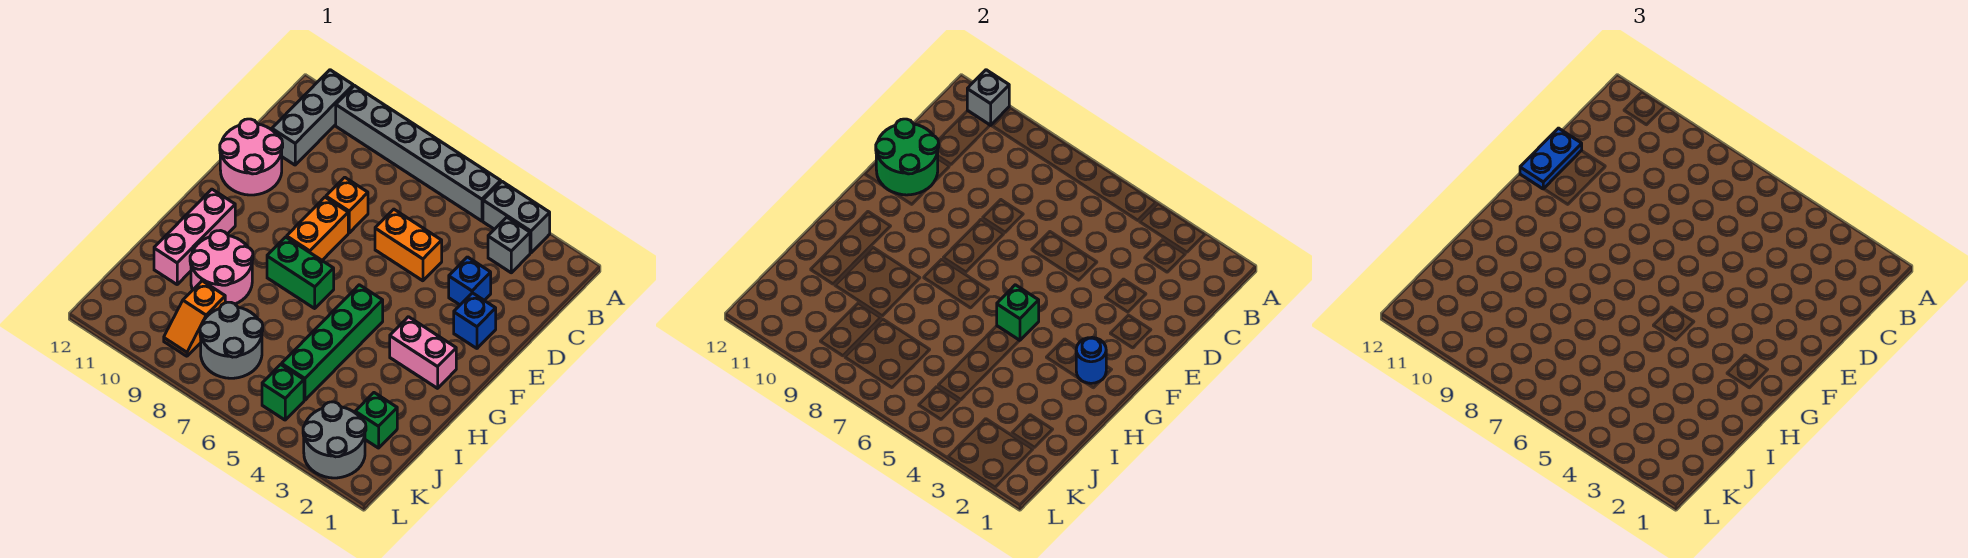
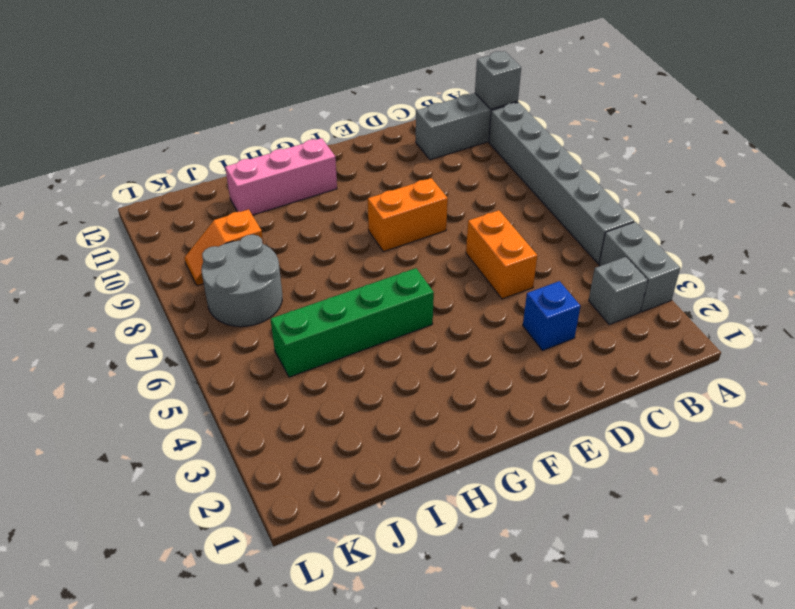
none -> orange 1x1 brick [326,177,368,233]
none -> pink 2x2 round brick [220,119,283,195]
none -> blue 1x1 brick [454,293,496,348]

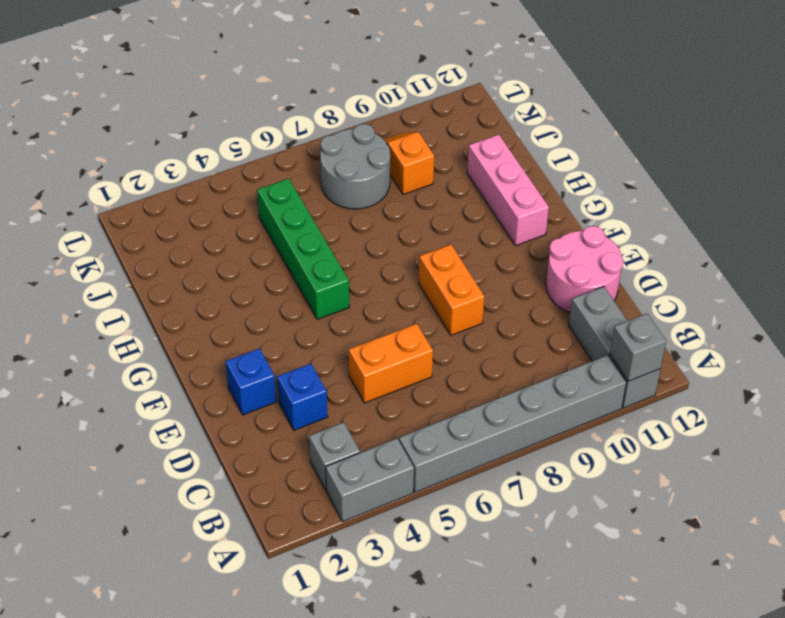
none -> orange 1x1 brick [326,177,368,233]
none -> pink 1x2 brick [390,317,456,388]
none -> green 1x2 brick [267,237,334,308]

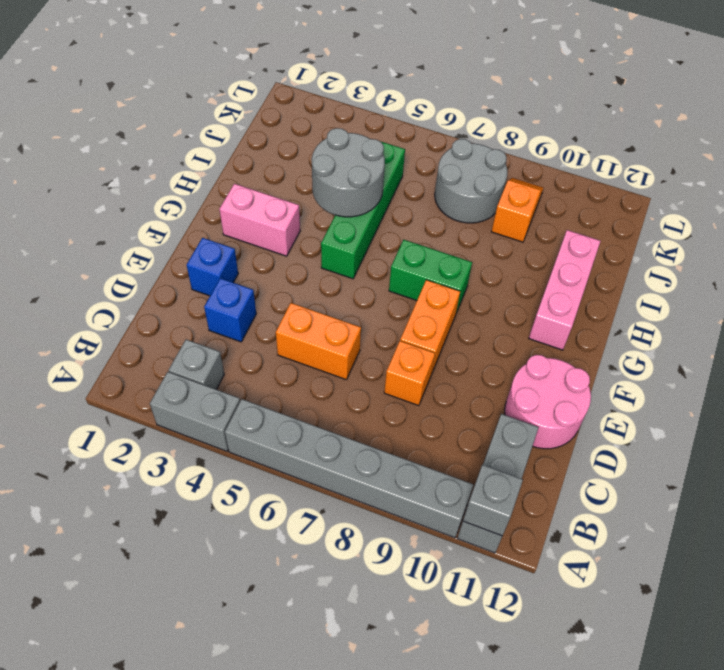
grey 2x2 round brick [312,128,385,217] -> grey 2x2 round brick moved to [303,402,366,478]
none -> pink 2x2 round brick [190,231,253,304]
none -> green 1x1 brick [355,393,397,448]
none -> green 1x1 brick [262,365,304,420]

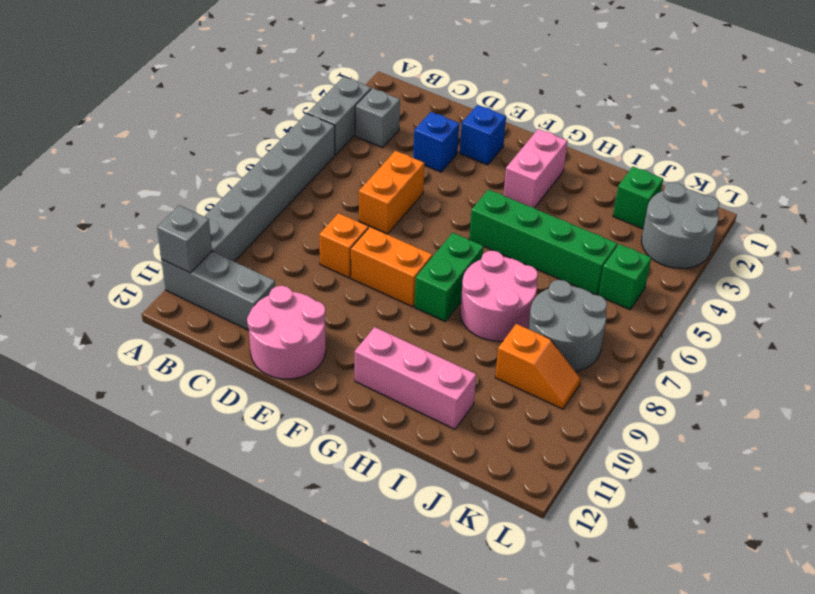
pink 2x2 round brick [460,250,538,341] -> pink 2x2 round brick moved to [190,231,253,304]
none -> green 2x2 round brick [876,119,939,195]
none -> blue 1x1 round brick [1076,338,1106,383]
none -> green 1x1 brick [997,285,1039,340]

